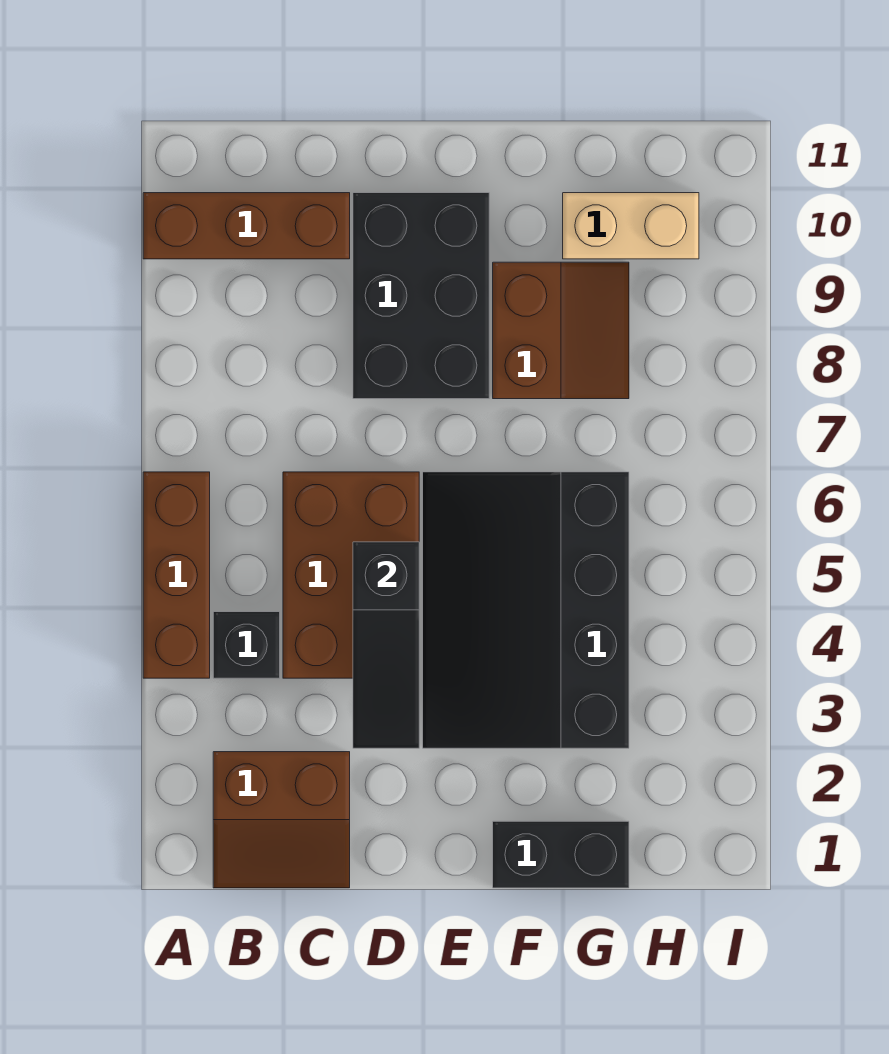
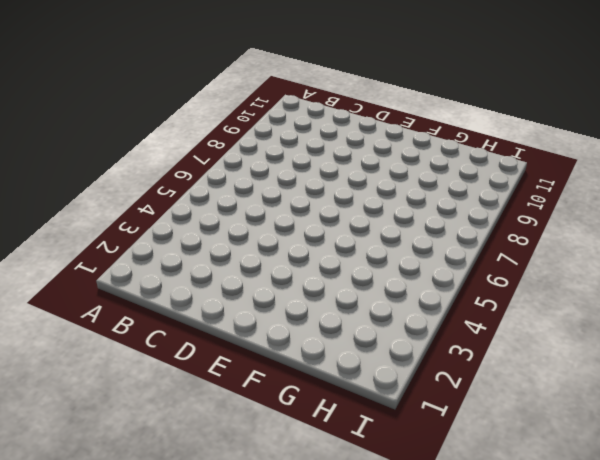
none -> brown 1x3 brick [143,472,210,678]
none -> brown 1x3 brick [143,193,350,259]

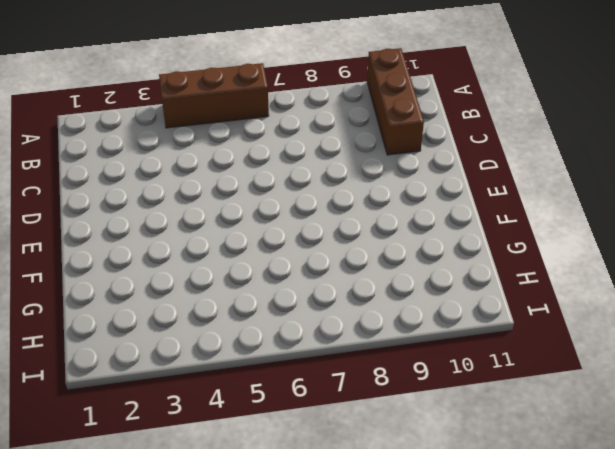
none -> brown 2x2 slope [213,752,350,888]
none -> black 1x1 brick [213,612,280,678]

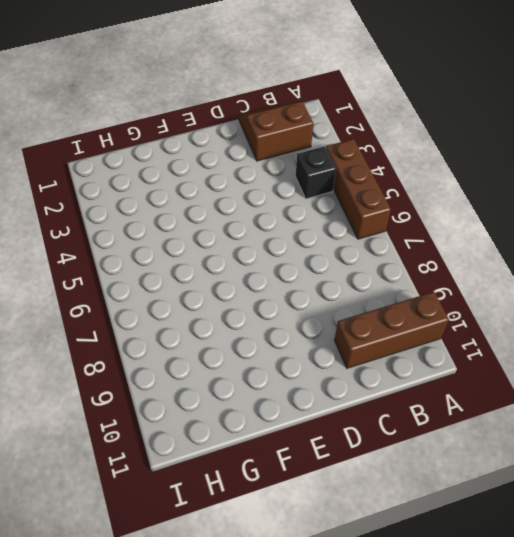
none -> brown 2x3 brick [283,472,419,678]
none -> black 2x3 brick [353,193,489,399]

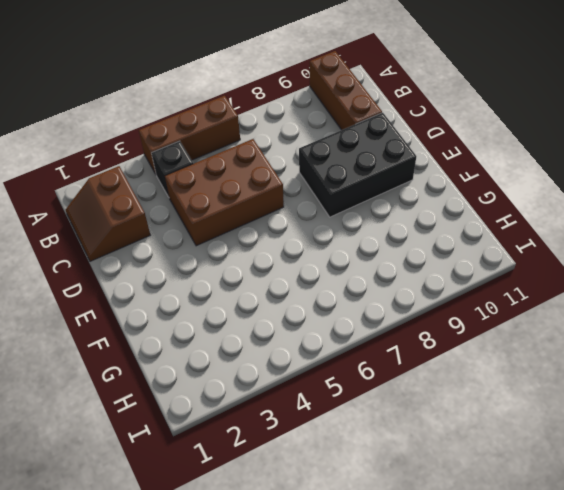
none -> black 3x4 slope [423,472,629,748]
none -> black 1x2 brick [493,821,629,888]

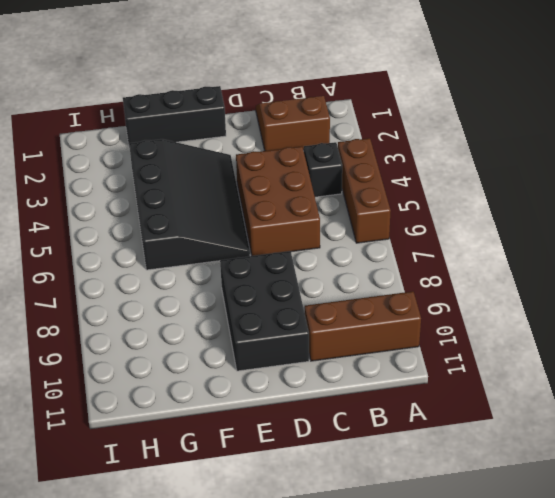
black 1x3 brick [123,86,226,148] -> black 1x2 brick [493,821,629,888]
none -> brown 2x2 slope [493,262,629,399]
none -> tan 1x2 brick [563,193,699,259]

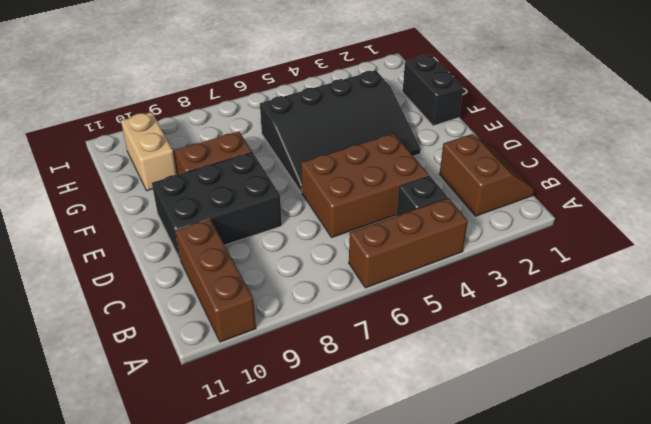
none -> black 1x3 slope [353,542,419,748]

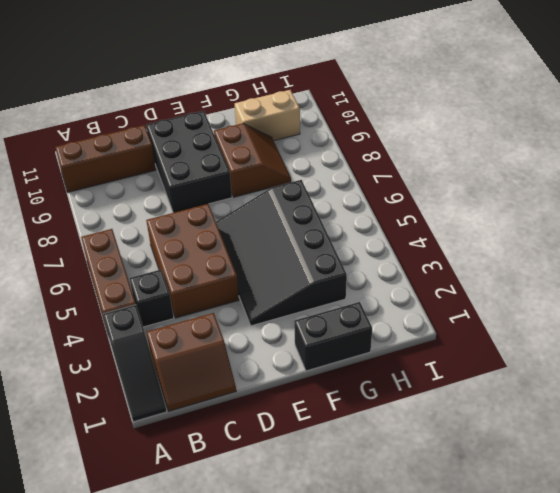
black 1x3 slope [103,305,167,422] -> black 1x3 slope moved to [353,542,419,748]

